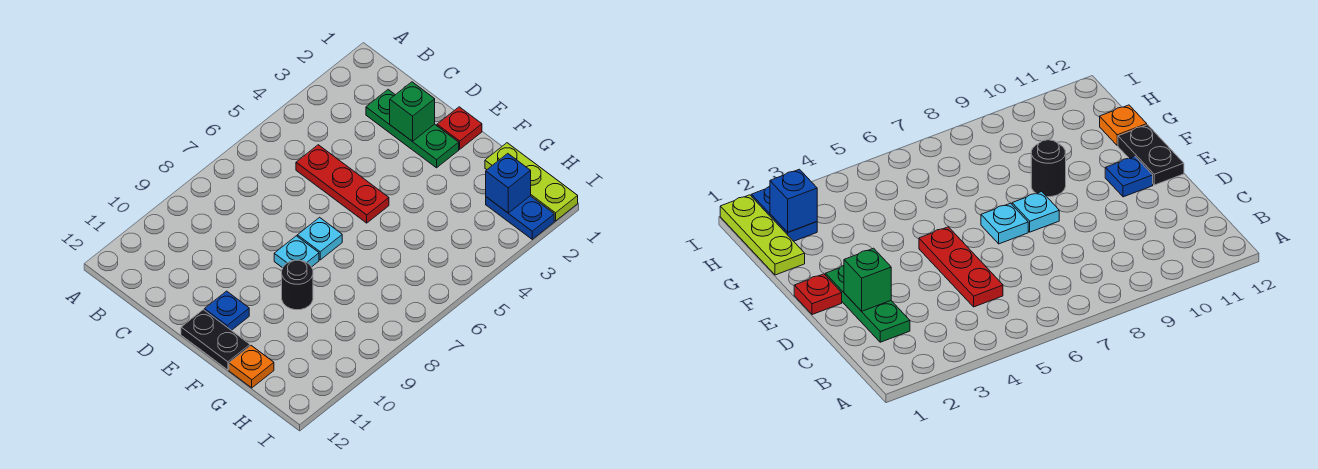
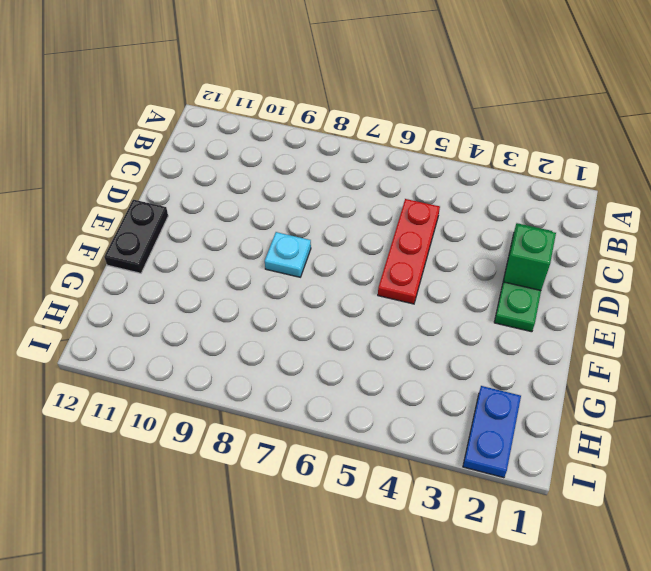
none -> red 1x1 plate [437,107,482,149]
none -> cyan 1x1 plate [297,217,342,260]
none -> blue 1x1 plate [204,291,249,330]

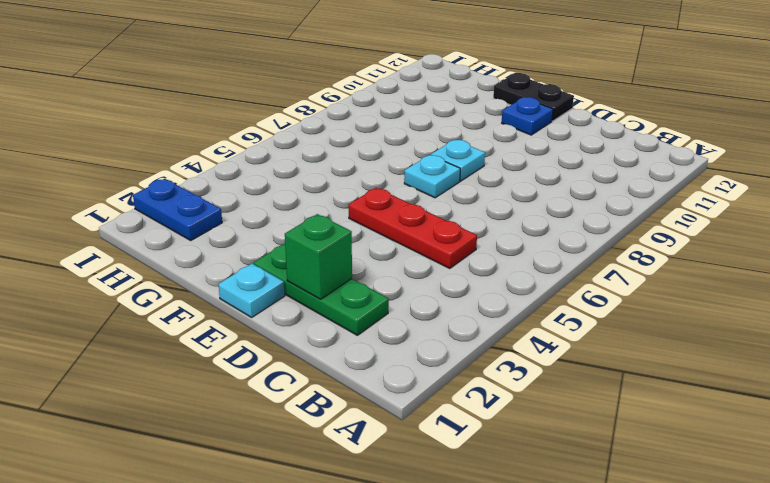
cyan 1x1 plate [218,264,285,317] -> red 1x1 plate [437,107,482,149]
none -> black 1x1 round brick [282,260,313,310]
none -> lime 1x3 plate [485,143,578,221]
none -> orange 1x1 plate [229,346,274,388]

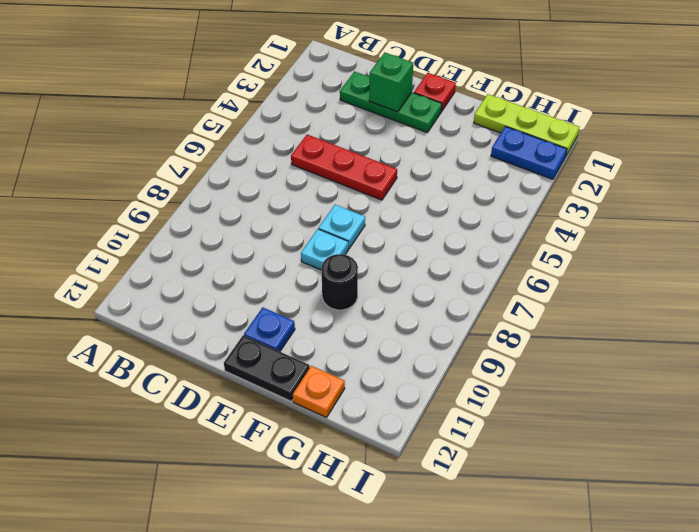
none -> blue 1x1 brick [486,153,531,213]

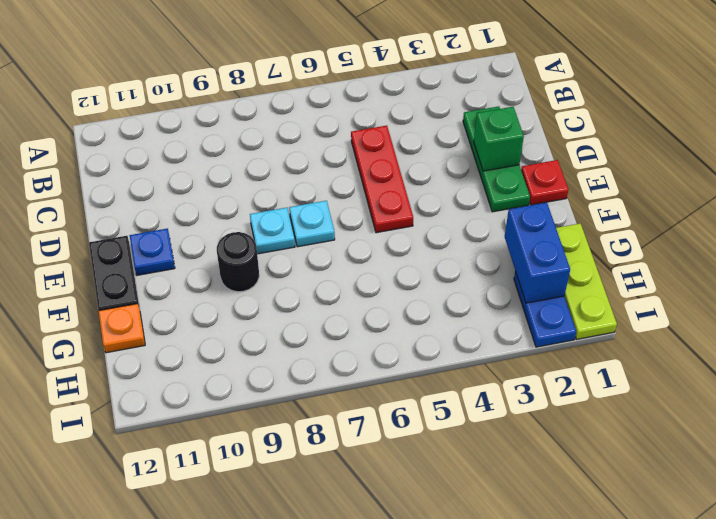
blue 1x2 brick [505,202,570,303] -> blue 1x1 brick [486,153,531,213]

